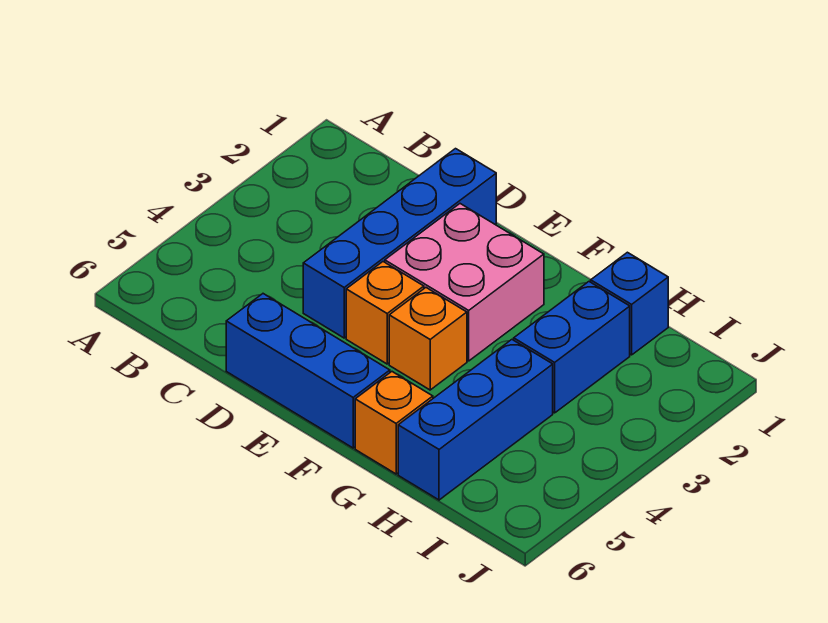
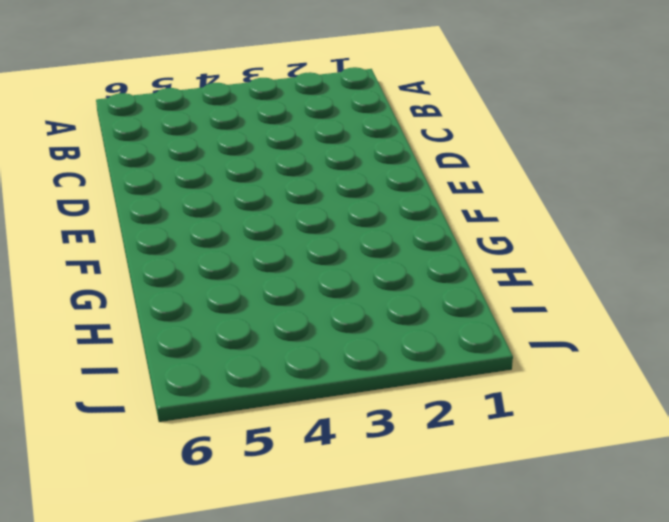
none -> blue 1x4 brick [303,149,496,338]
none -> blue 1x3 brick [226,294,390,448]

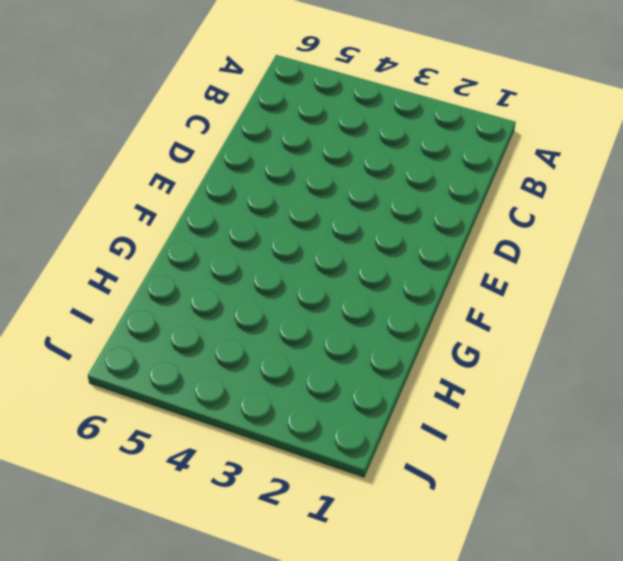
none -> blue 1x4 brick [303,149,496,338]
none -> blue 1x3 brick [226,294,390,448]

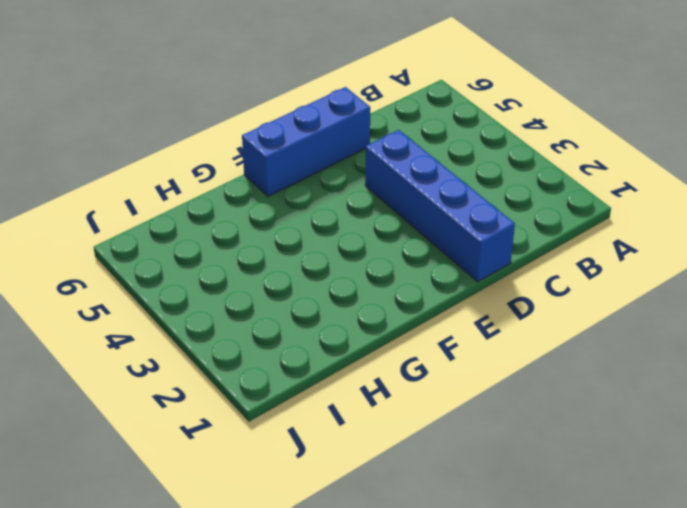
none -> pink 2x2 brick [385,204,544,361]
none -> orange 1x1 brick [346,262,424,364]

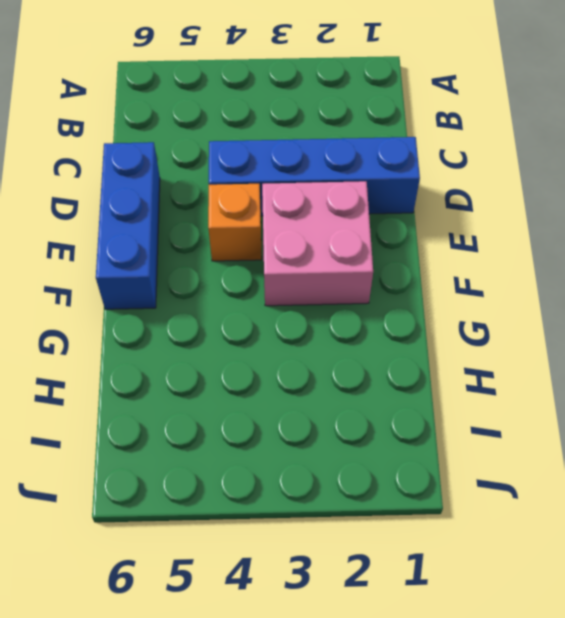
none -> orange 1x1 brick [389,288,467,390]
none -> orange 1x1 brick [355,372,433,474]

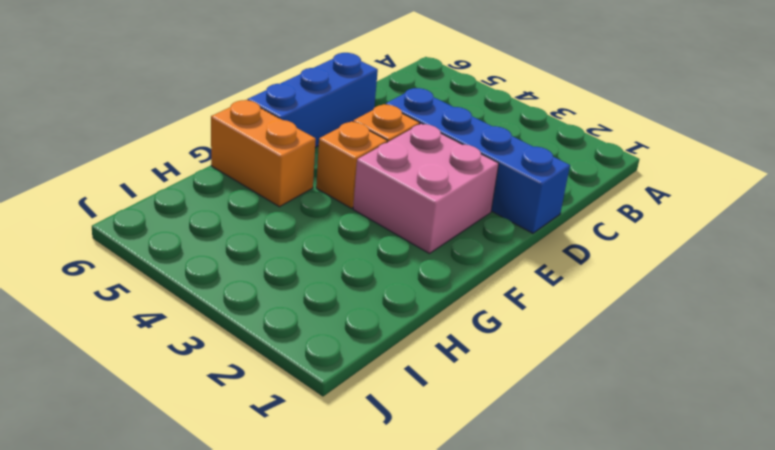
orange 1x2 brick [211,100,316,207] -> orange 1x1 brick [355,372,433,474]
none -> blue 1x1 brick [591,252,668,355]
none -> blue 1x2 brick [514,282,630,413]

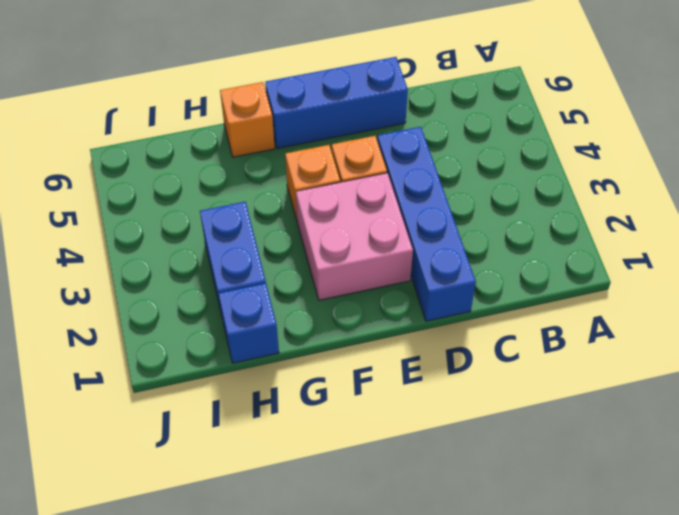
none -> blue 1x3 brick [398,340,553,500]

